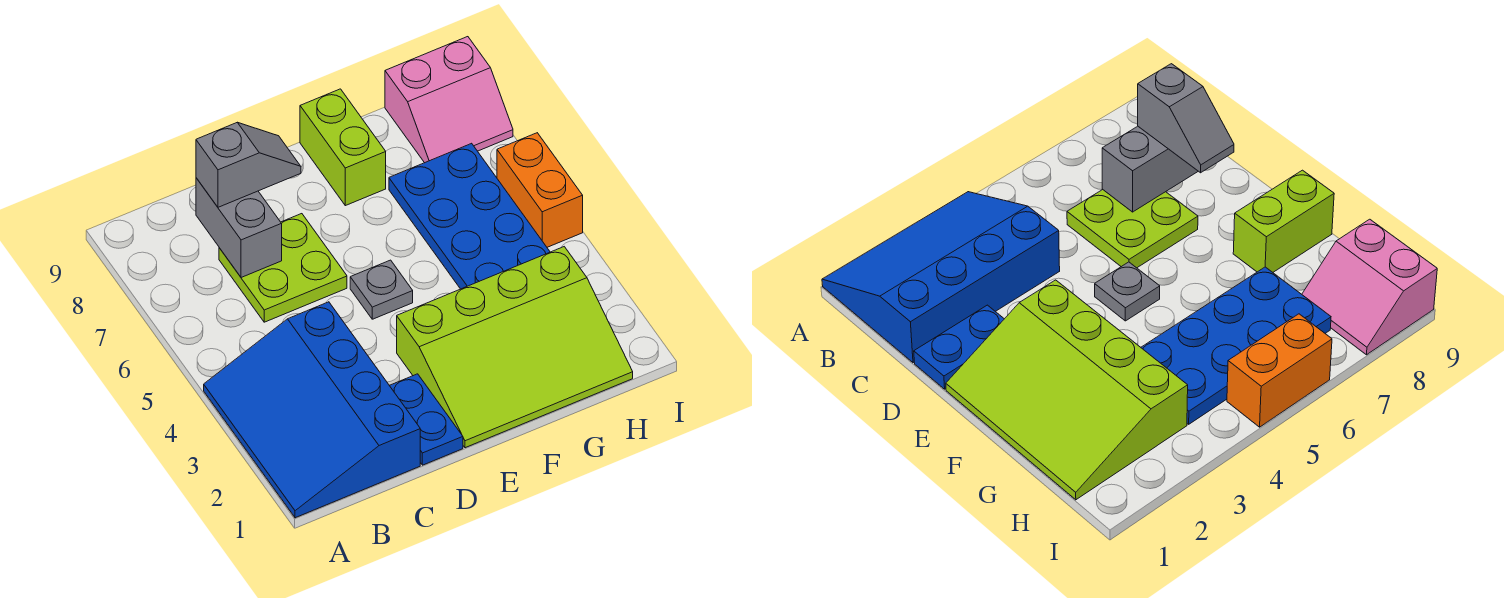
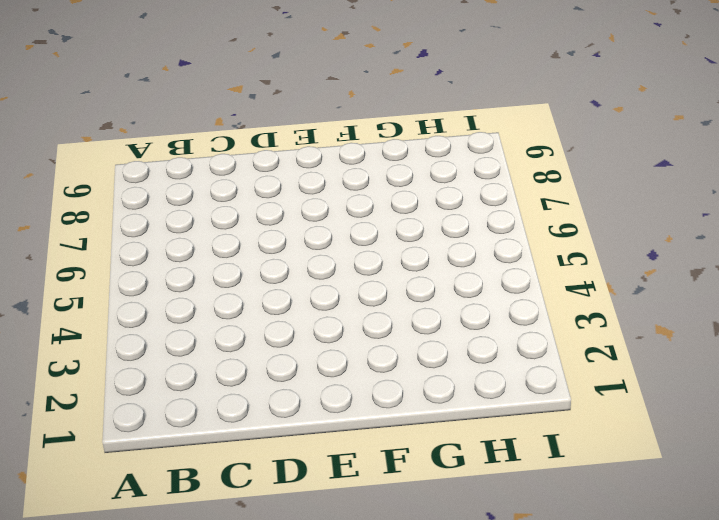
none -> blue 3x4 slope [204,302,420,518]
none -> lime 2x2 plate [219,214,347,322]

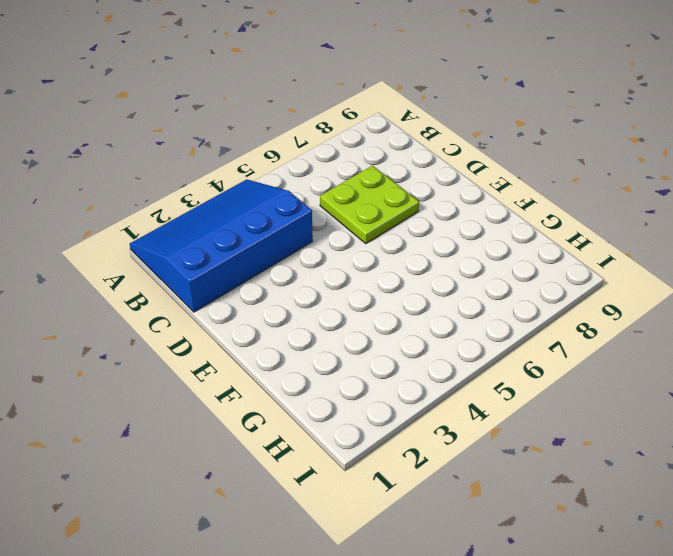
none -> blue 1x2 plate [389,374,463,465]
none -> lime 3x4 slope [397,247,633,448]

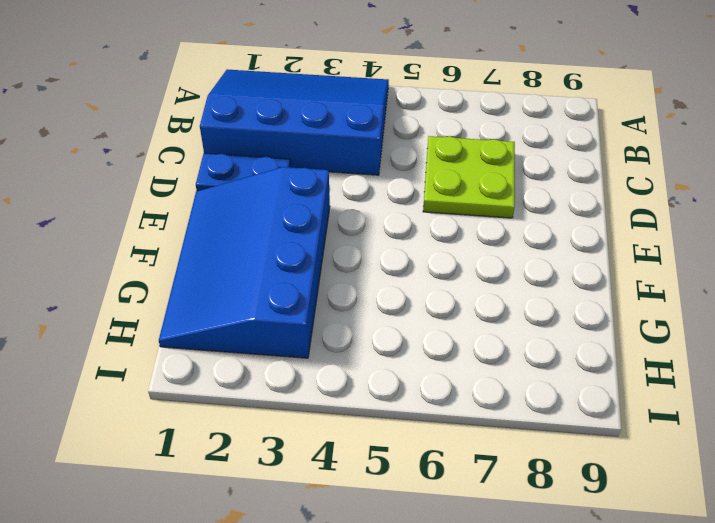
blue 3x4 slope [159,167,330,358] -> lime 3x4 slope [397,247,633,448]
none -> grey 1x1 plate [350,260,413,319]
none -> lime 1x2 brick [300,89,386,206]

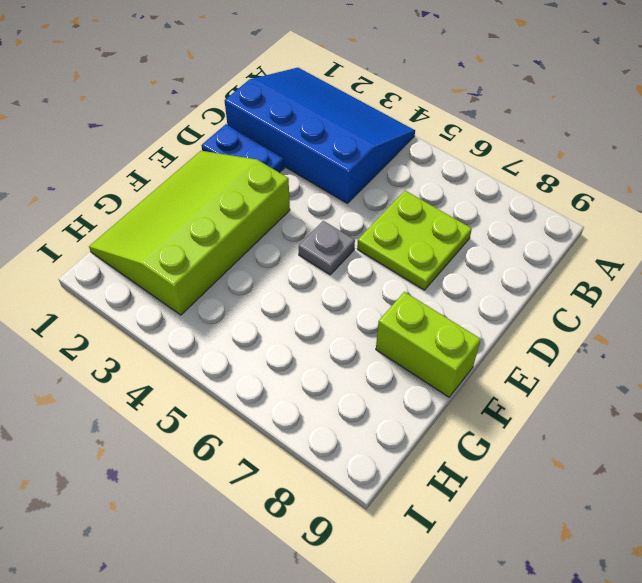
none -> blue 2x4 plate [389,143,550,289]
none -> pink 2x2 slope [385,37,513,163]

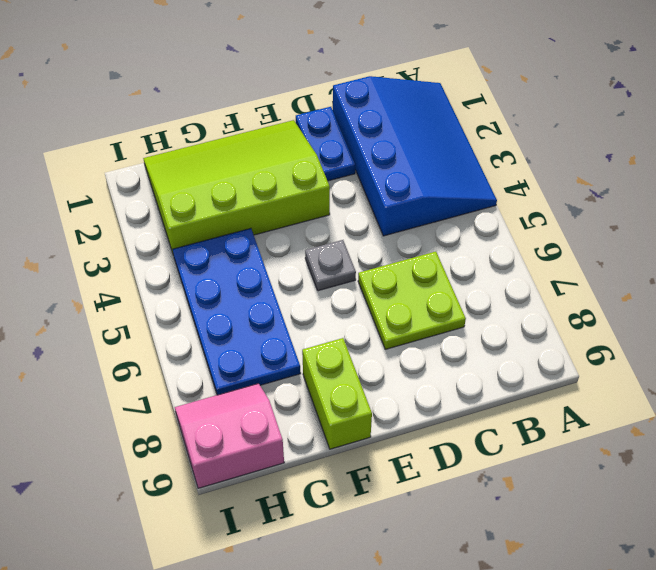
none -> orange 1x2 brick [497,133,583,247]
none -> grey 1x2 brick [196,178,282,278]

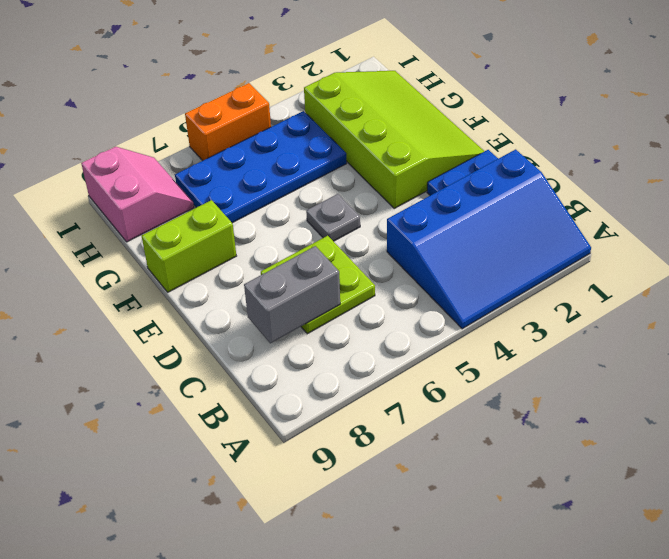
none -> grey 1x2 slope [196,122,301,207]

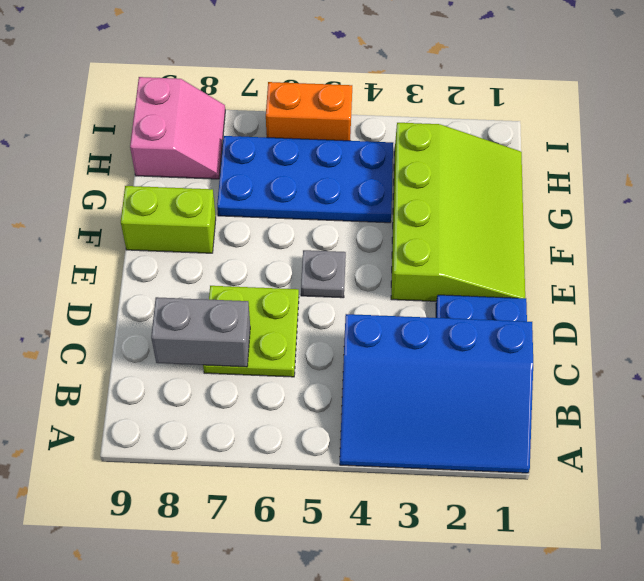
none -> grey 1x2 slope [196,122,301,207]

